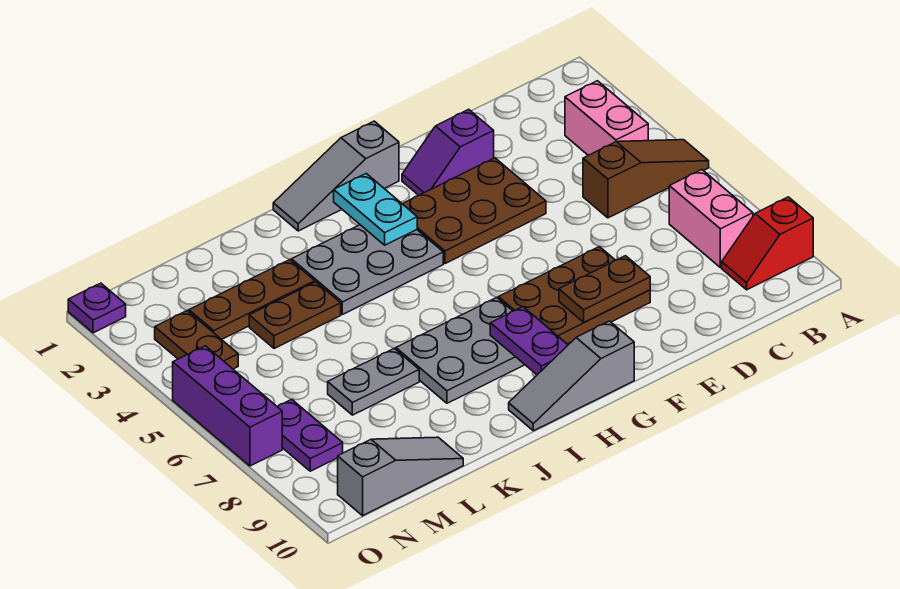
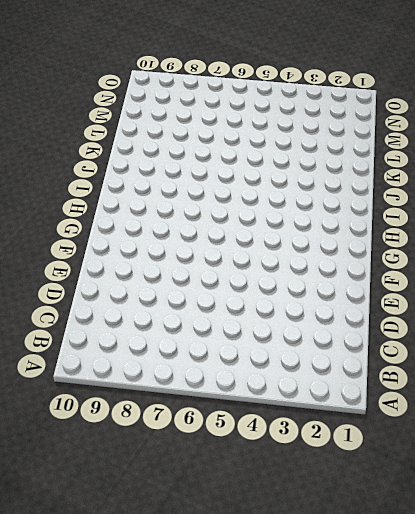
none -> brown 1x3 slope [583,140,709,218]
none -> red 1x2 slope [722,197,813,290]
none -> pink 1x2 brick [565,81,648,155]

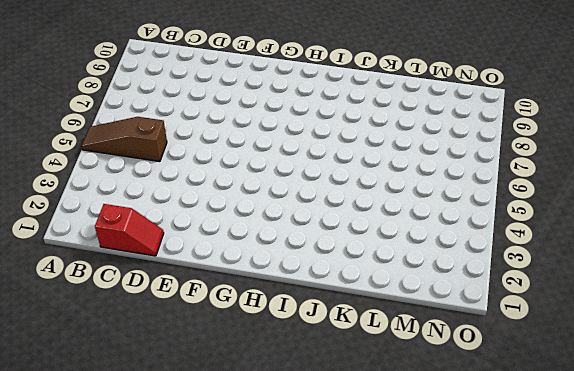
red 1x2 slope [95,204,164,256] -> red 1x2 slope moved to [722,197,813,290]
none -> pink 1x2 brick [565,81,648,155]
none -> pink 1x2 brick [669,170,753,268]
none -> purple 1x2 slope [402,109,494,195]

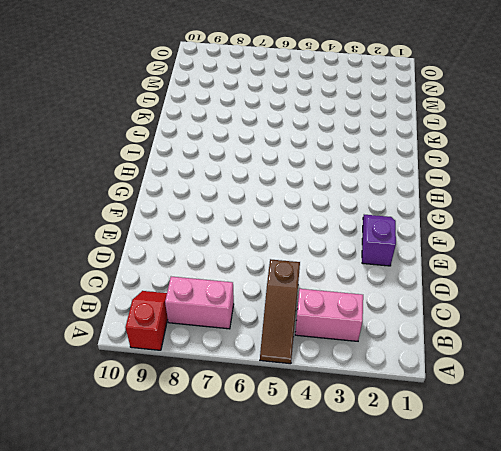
none -> brown 2x3 plate [403,158,546,264]
none -> brown 2x3 plate [499,247,650,344]
none -> grey 1x3 slope [273,121,399,231]

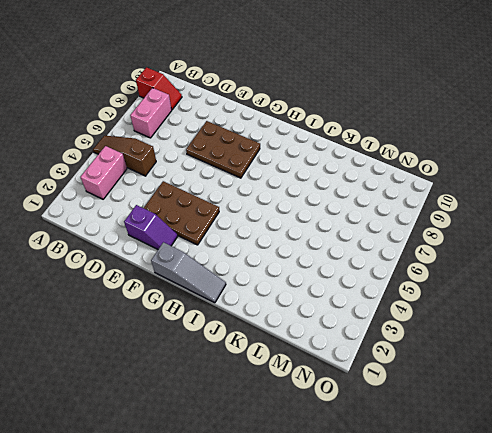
none -> grey 1x3 slope [509,321,634,431]
none -> grey 2x3 plate [291,225,443,315]
none -> grey 2x3 plate [396,297,525,403]

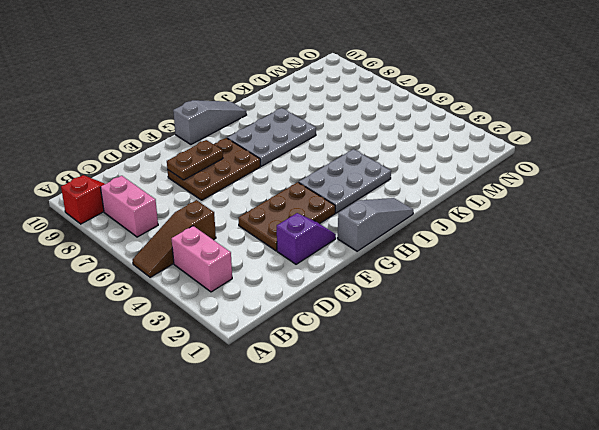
none -> brown 1x3 plate [189,260,315,340]
none -> brown 1x2 plate [249,282,341,348]
none -> grey 1x2 plate [328,348,419,415]

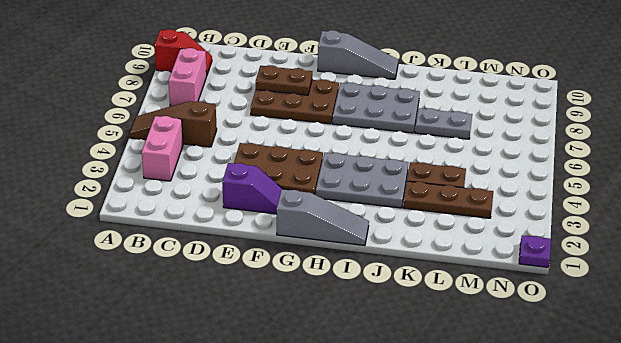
none -> grey 1x3 slope [338,437,463,516]
none -> brown 1x2 plate [155,311,238,369]
none -> purple 1x2 plate [278,399,343,471]

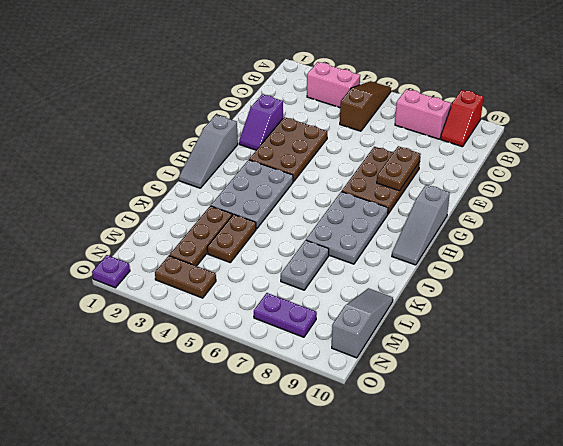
none -> purple 1x3 brick [173,346,282,466]
none -> cyan 1x2 plate [334,174,417,245]
none -> purple 1x2 plate [490,307,568,375]

